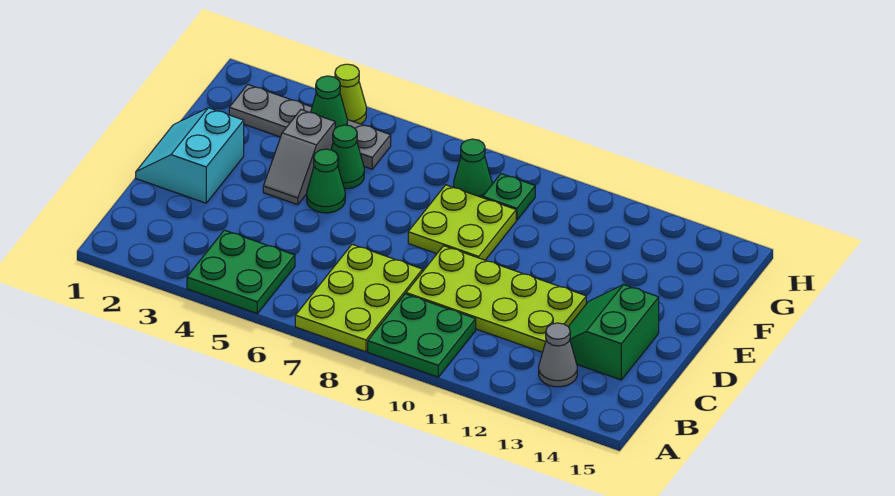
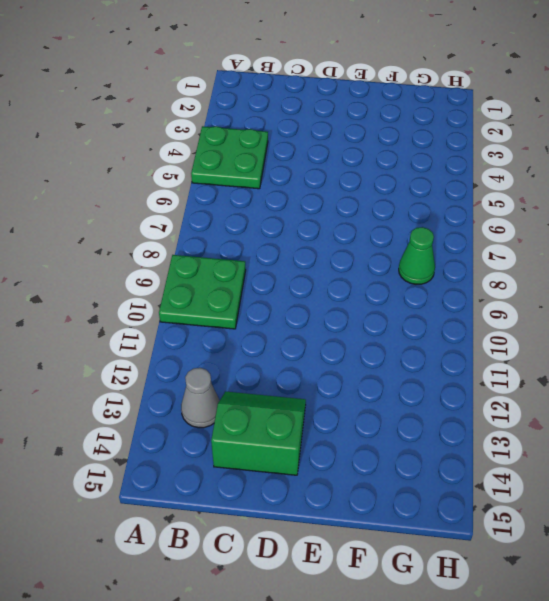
none -> lime 2x3 plate [295,244,423,352]
none -> lime 2x4 plate [406,246,586,352]
none -> cyan 2x2 slope [136,108,244,203]

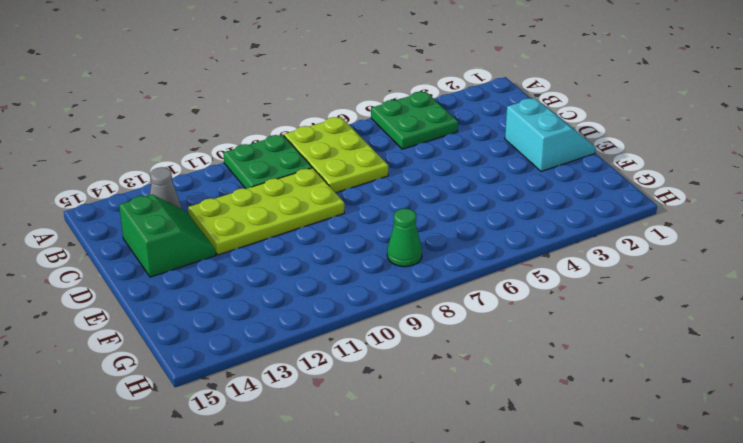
none -> grey 1x2 slope [263,110,335,205]
none -> green 1x1 cone [307,149,345,213]
none -> lime 2x2 plate [408,185,516,260]

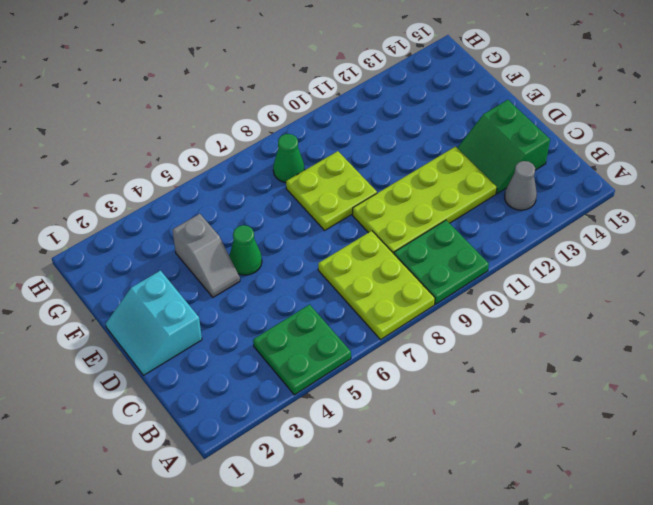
none -> green 1x1 cone [331,125,364,189]
none -> grey 1x4 plate [229,85,391,169]
none -> green 1x1 plate [483,174,535,220]

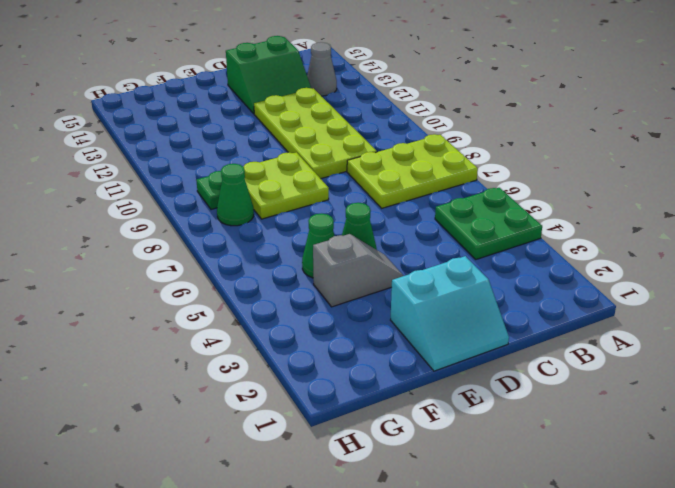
none -> green 2x2 plate [368,294,476,377]
none -> grey 1x4 plate [229,85,391,169]
none -> lime 1x1 cone [335,64,366,124]

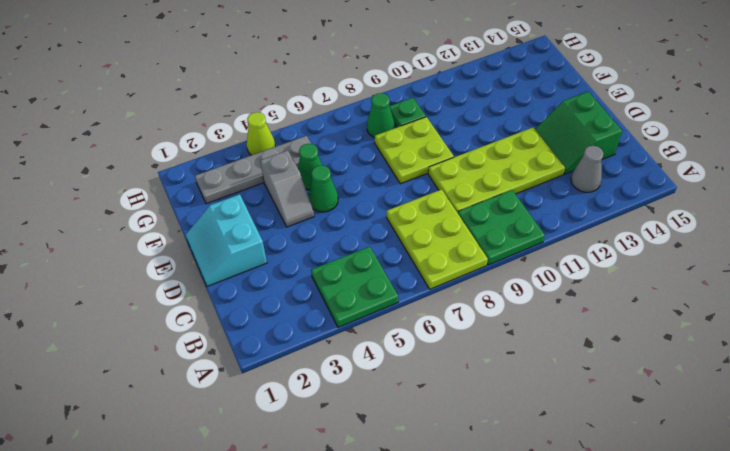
none -> green 1x1 cone [311,76,347,128]

